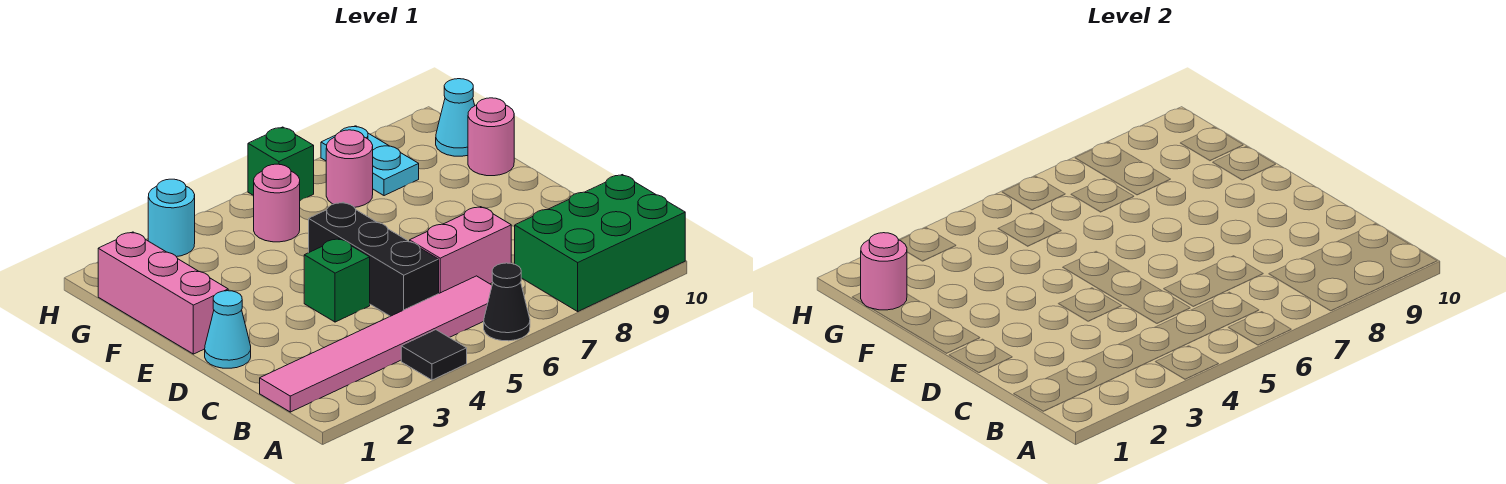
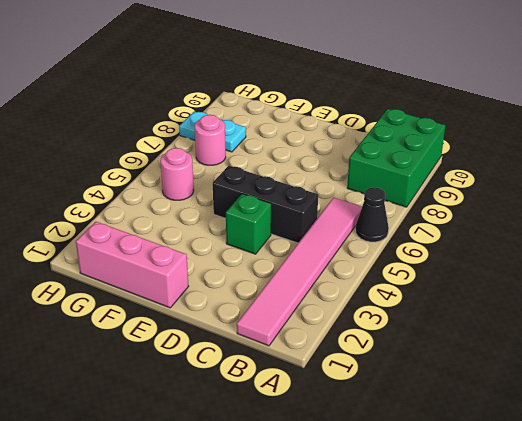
none -> black 1x1 tile [401,330,467,380]
none -> pink 1x2 brick [410,207,511,293]
none -> cyan 1x1 cone [205,291,251,368]

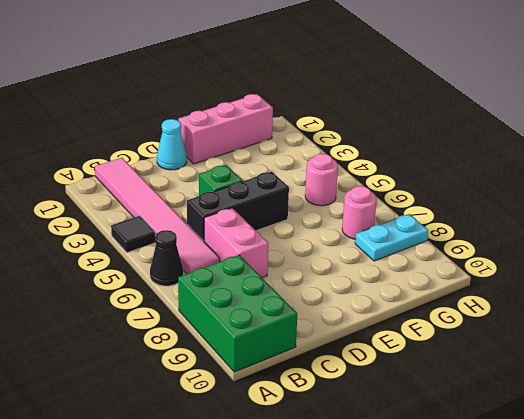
none -> pink 1x1 round brick [468,98,514,176]
none -> cyan 1x1 cone [436,79,475,156]
none -> cyan 1x1 round brick [148,179,195,257]

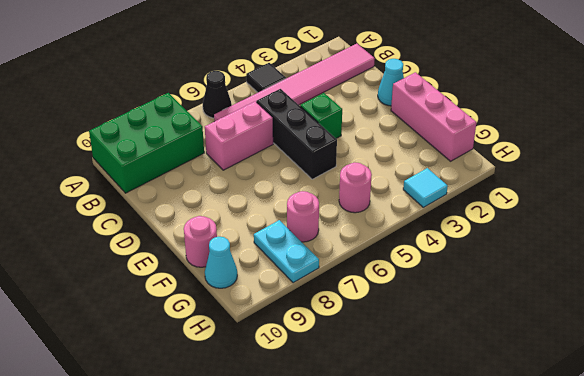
cyan 1x1 tile [403,168,448,207] -> cyan 1x1 round brick [148,179,195,257]
none -> green 1x1 brick [248,127,314,201]
none -> pink 1x1 round brick [861,233,907,310]

